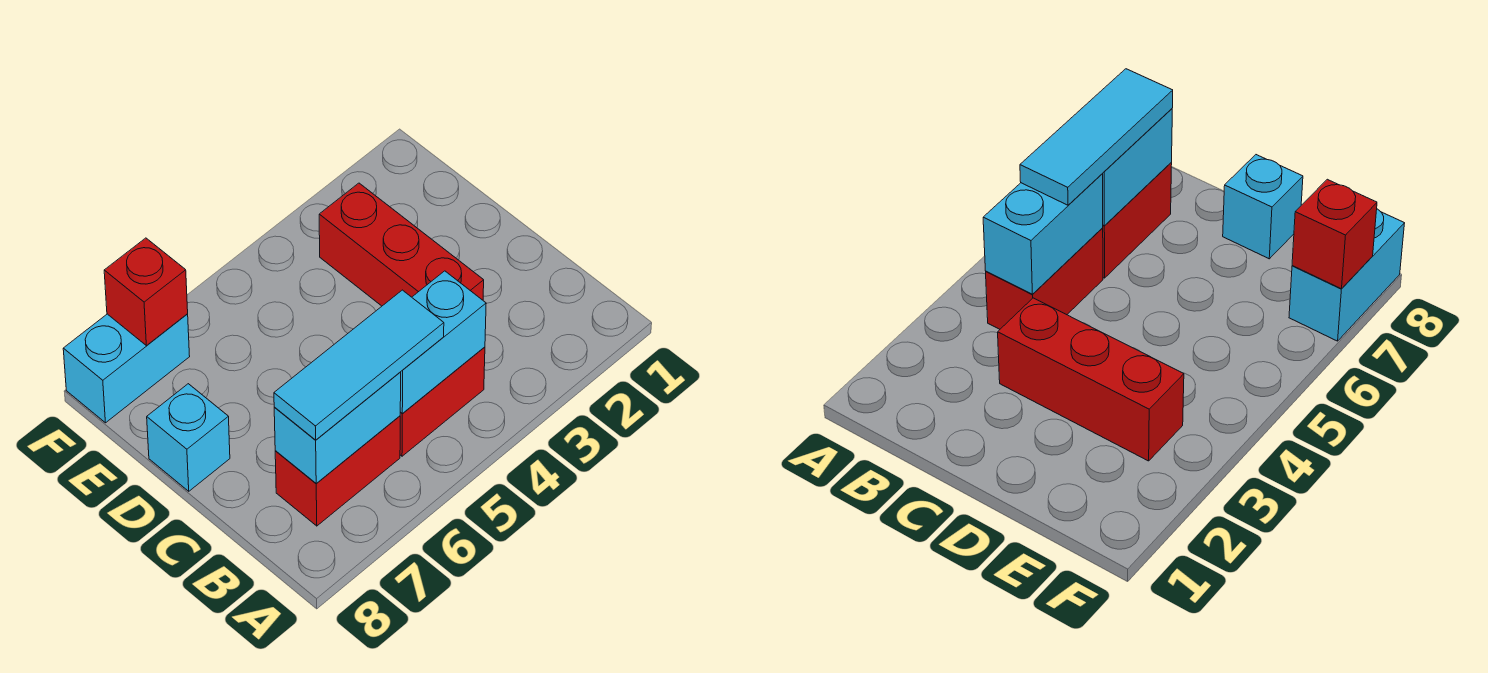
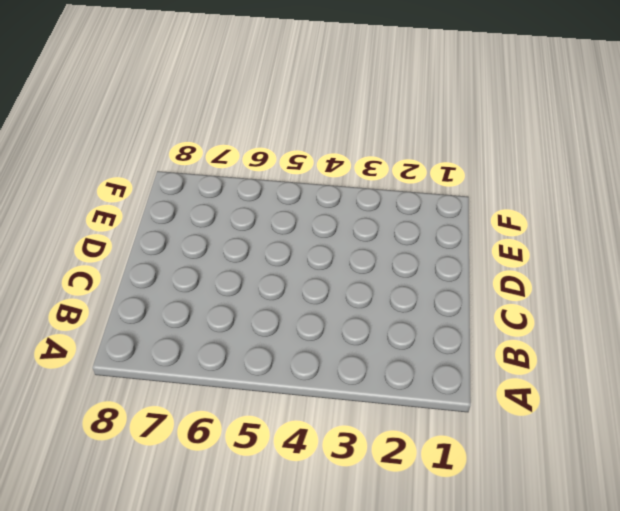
none -> red 1x2 brick [400,347,485,456]
none -> red 1x2 brick [275,416,400,526]

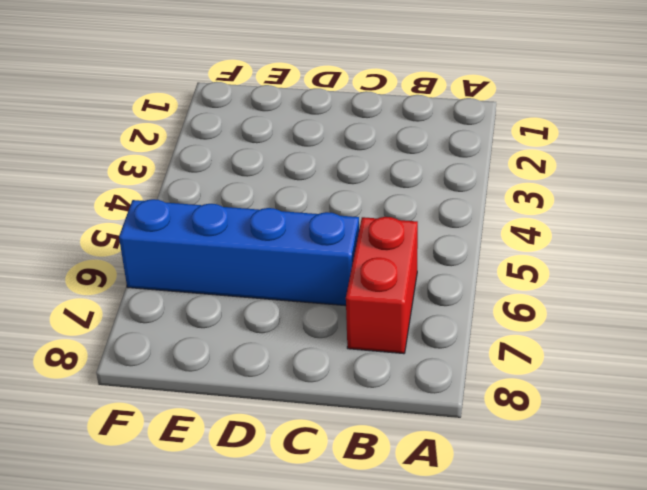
blue 1x4 brick [119,199,359,306] -> none
none -> red 1x2 brick [400,347,485,456]
none -> red 1x3 brick [319,183,484,306]

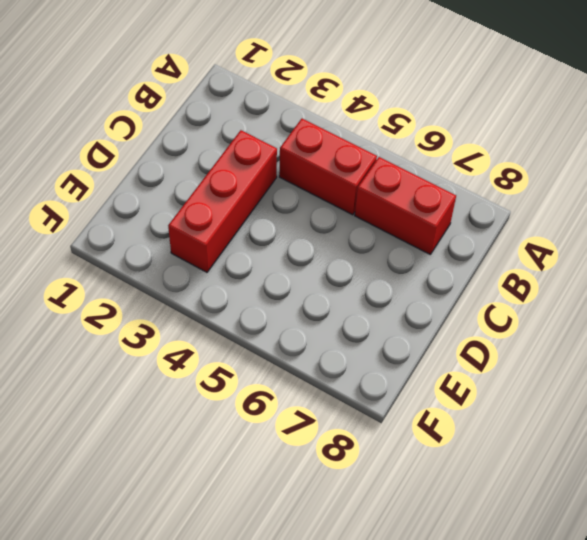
none -> cyan 1x1 brick [147,384,230,491]
none -> cyan 1x2 brick [63,314,190,423]

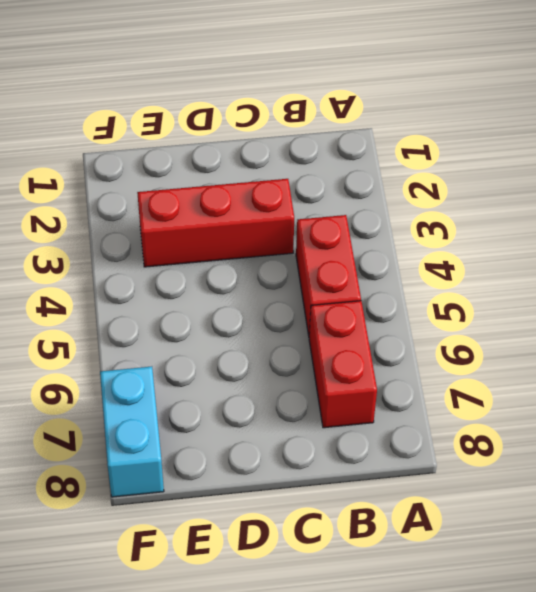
none -> cyan 1x1 brick [147,384,230,491]
none -> cyan 1x2 brick [400,271,486,413]

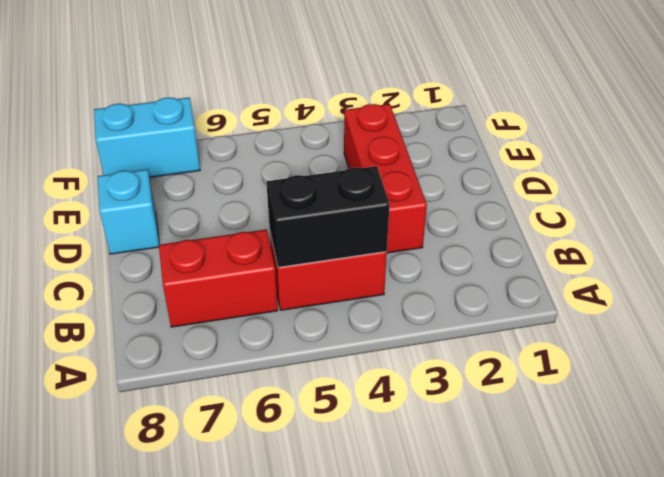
black 1x2 brick [266,166,390,267] -> cyan 1x2 brick [400,271,486,413]
none -> cyan 1x2 brick [274,372,401,484]
none -> red 1x1 brick [104,238,188,346]

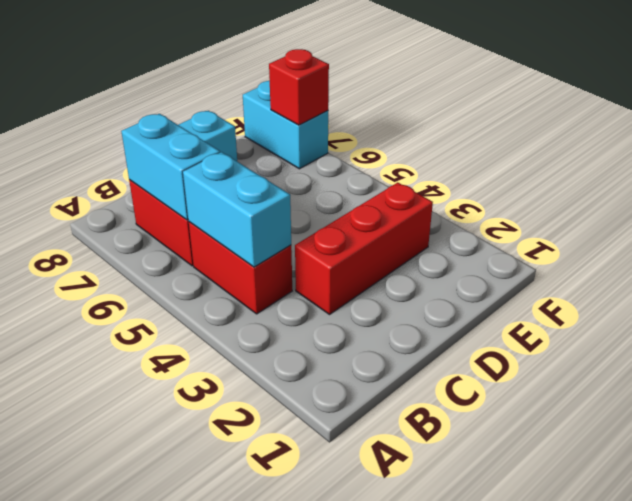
none -> cyan 1x3 tile [274,290,444,440]

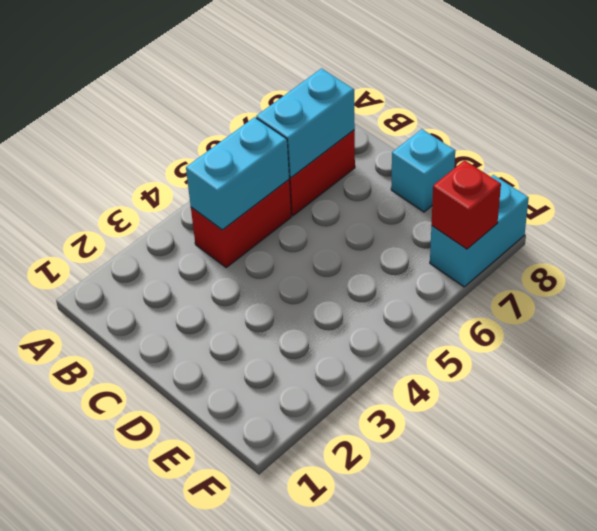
none -> red 1x3 brick [319,183,484,306]
none -> cyan 1x3 tile [274,290,444,440]

